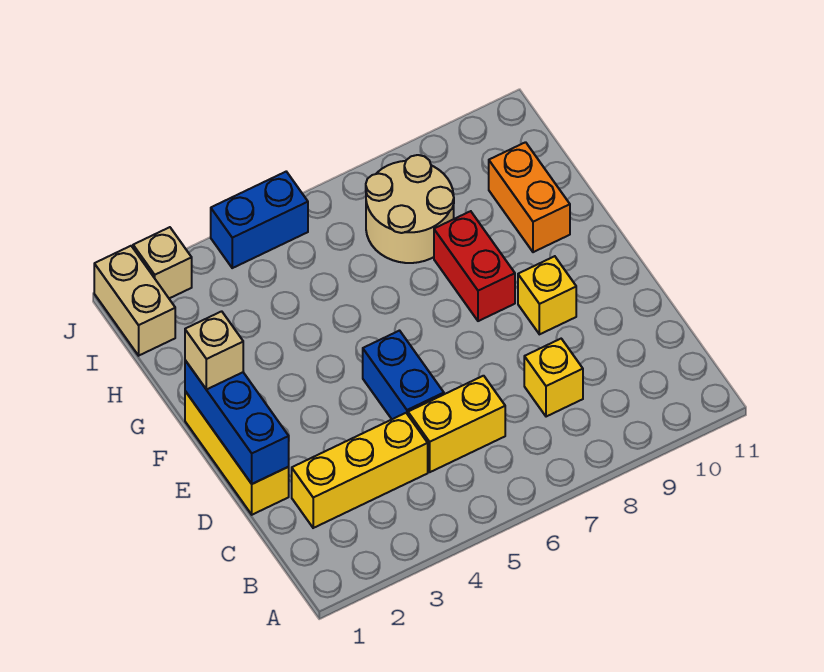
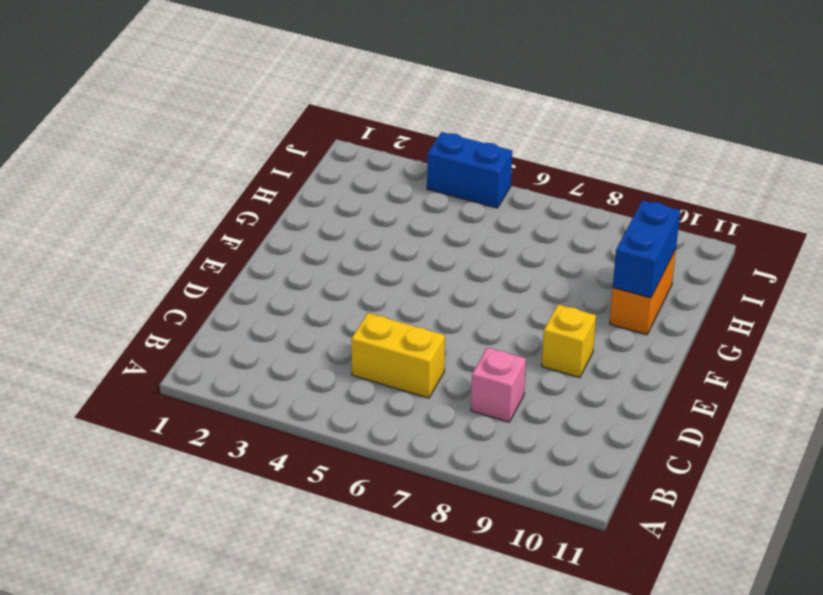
pink 1x1 brick [471,347,526,422] -> yellow 1x1 brick [524,339,583,417]
blue 1x2 brick [613,200,680,298] -> blue 1x2 brick moved to [363,331,444,419]
none -> yellow 1x3 brick [292,413,428,528]
none -> yellow 1x3 brick [185,391,289,515]
none -> red 1x2 brick [434,211,515,321]

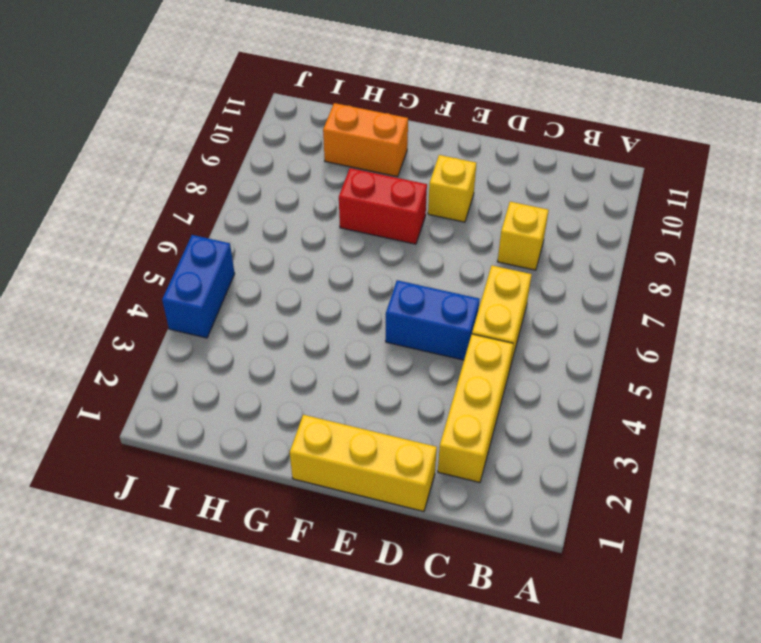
none -> tan 2x2 round brick [366,155,454,263]
none -> tan 1x2 brick [94,246,175,356]
none -> tan 1x1 brick [133,227,192,298]

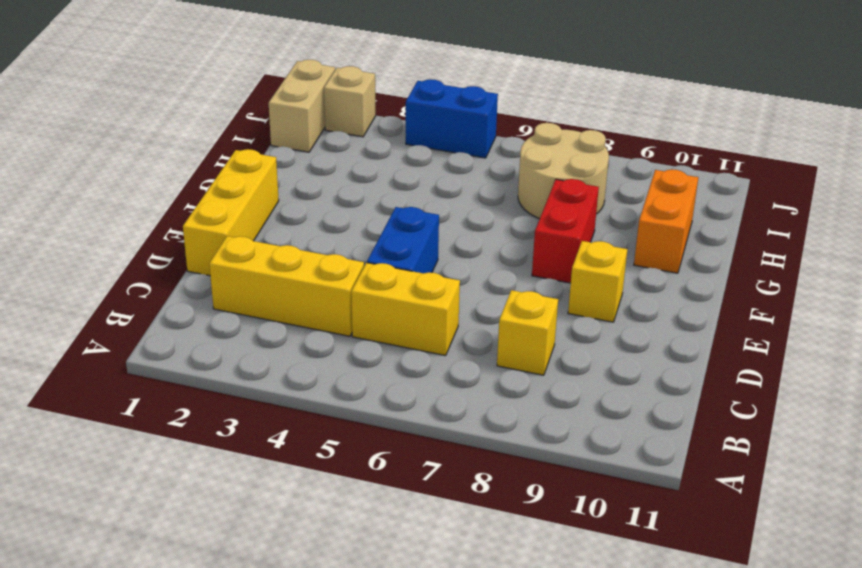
none -> blue 1x3 brick [185,360,289,484]
none -> tan 1x1 brick [185,311,243,390]

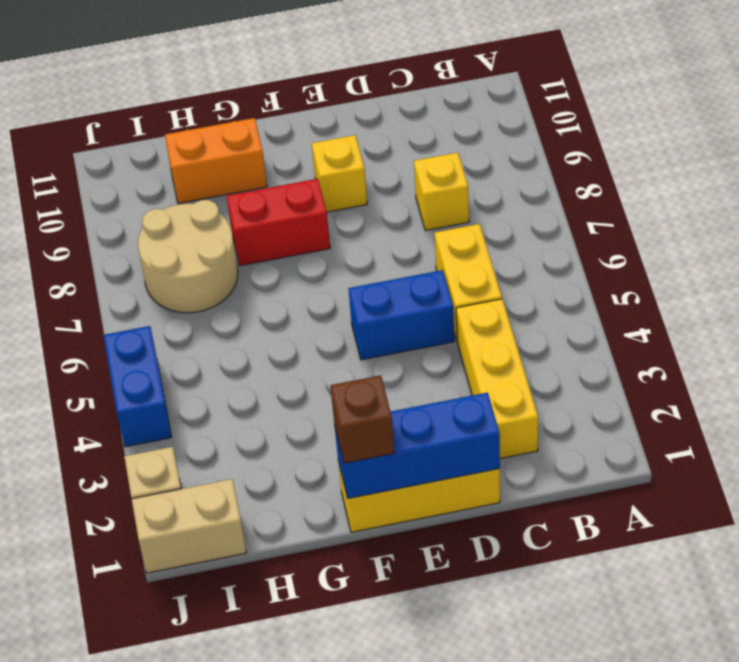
brown 1x1 brick [330,375,394,463] -> tan 1x1 brick [185,311,243,390]

